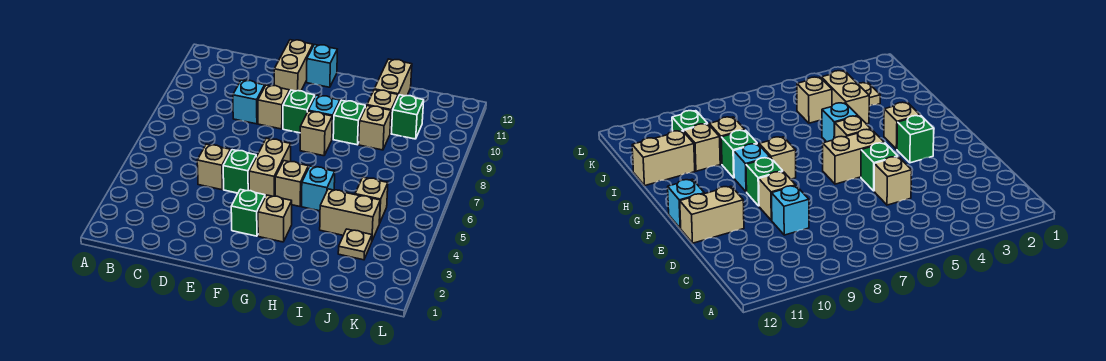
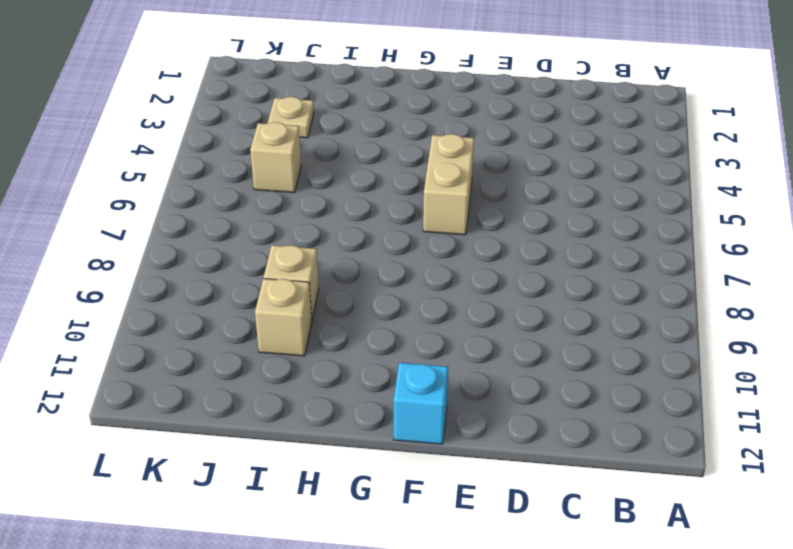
none -> tan 1x1 brick [197,144,231,190]
none -> cyan 1x1 brick [233,80,265,124]
none -> green 1x1 brick [223,150,257,193]

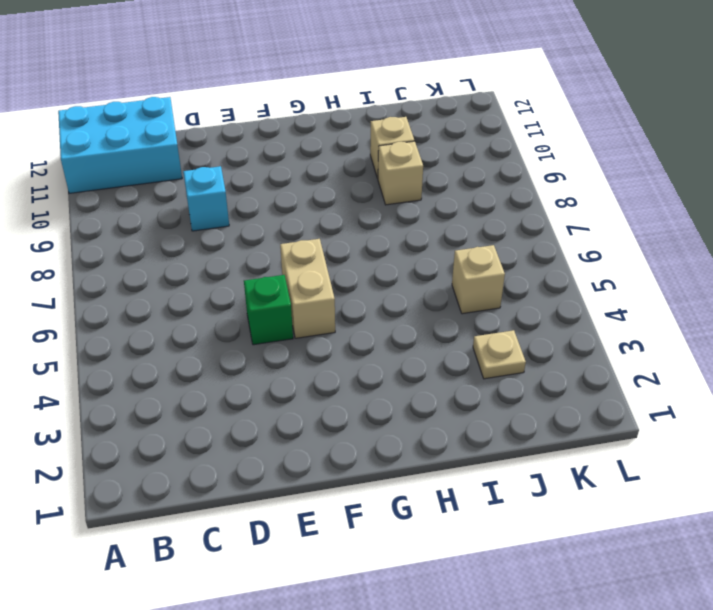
cyan 2x3 brick [58,97,182,193] -> none
none -> tan 1x1 brick [197,144,231,190]
none -> tan 1x1 brick [258,85,290,129]
none -> tan 1x2 brick [274,40,313,91]

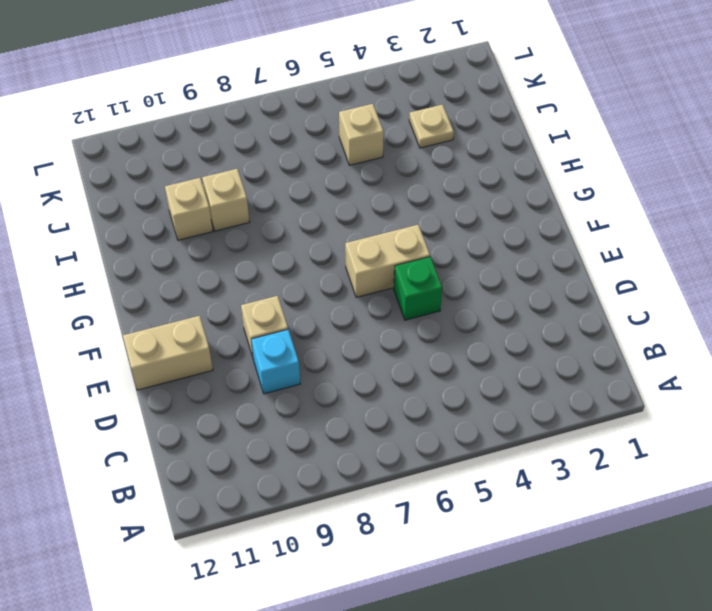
none -> tan 1x1 brick [197,144,231,190]
none -> green 1x1 brick [231,189,265,236]
none -> green 1x1 brick [283,90,315,133]

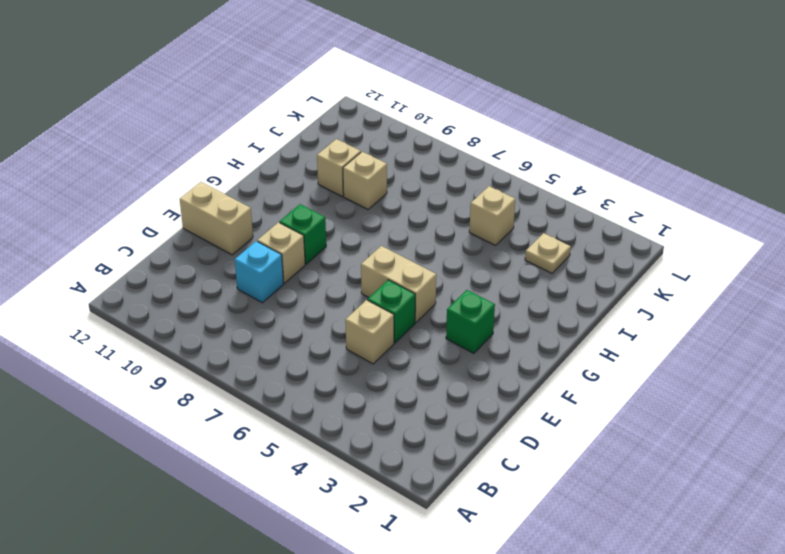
none -> cyan 1x1 brick [307,45,337,87]
none -> tan 1x1 brick [258,195,292,242]
none -> tan 1x1 brick [275,161,308,206]

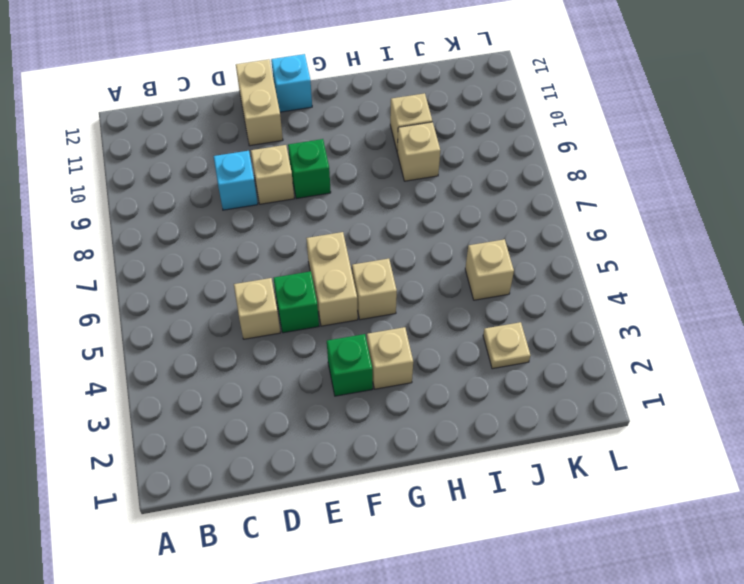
none -> tan 1x1 brick [300,111,332,156]
none -> cyan 1x1 brick [308,95,340,139]
none -> cyan 1x1 brick [302,166,335,211]

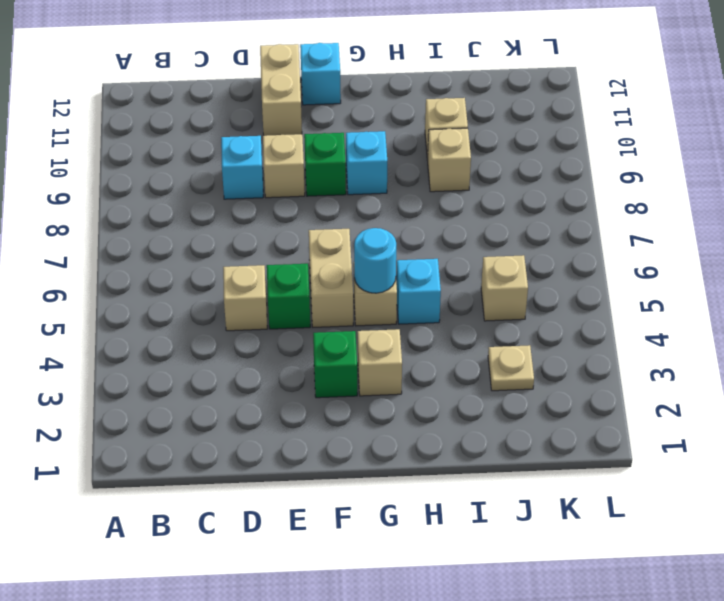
cyan 1x1 round brick [354,228,396,293] -> none
none -> tan 1x1 brick [300,111,332,156]
none -> green 1x1 brick [333,100,365,145]
none -> tan 1x2 brick [320,189,380,240]

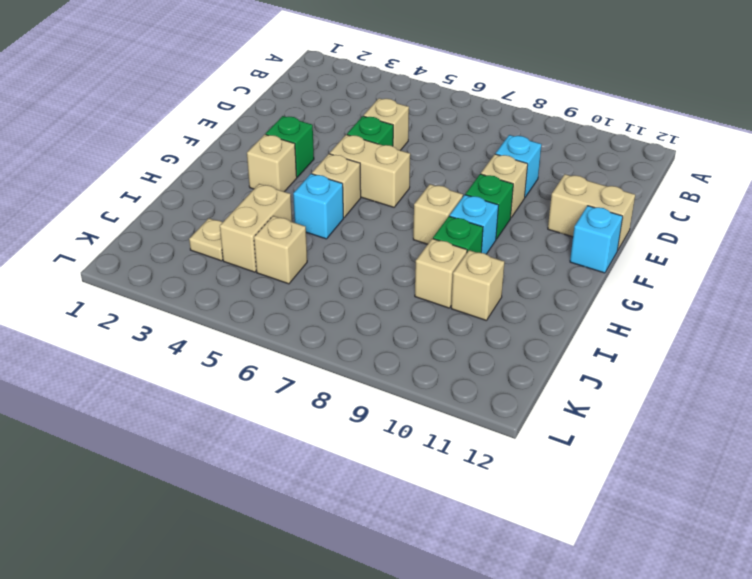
none -> tan 1x2 brick [374,59,412,96]
none -> green 1x1 brick [391,95,424,139]

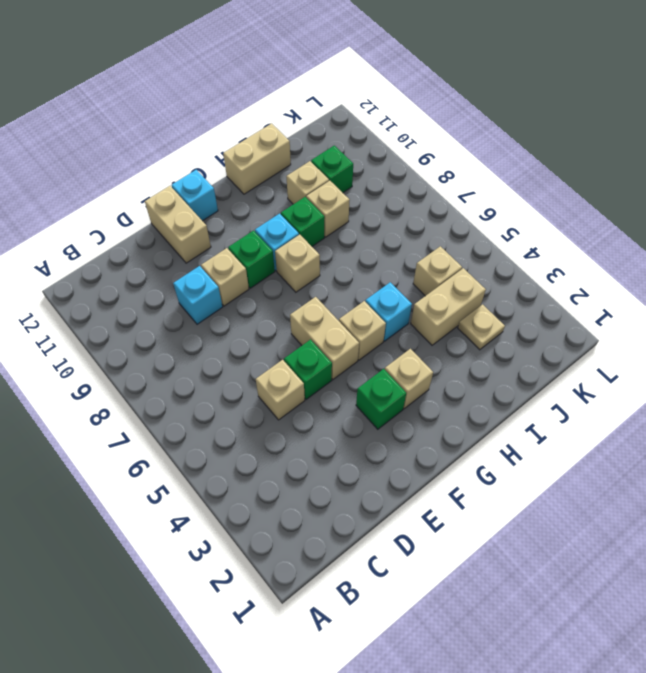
tan 1x2 brick [223,124,291,194] -> tan 1x2 brick turned to [374,59,412,96]

